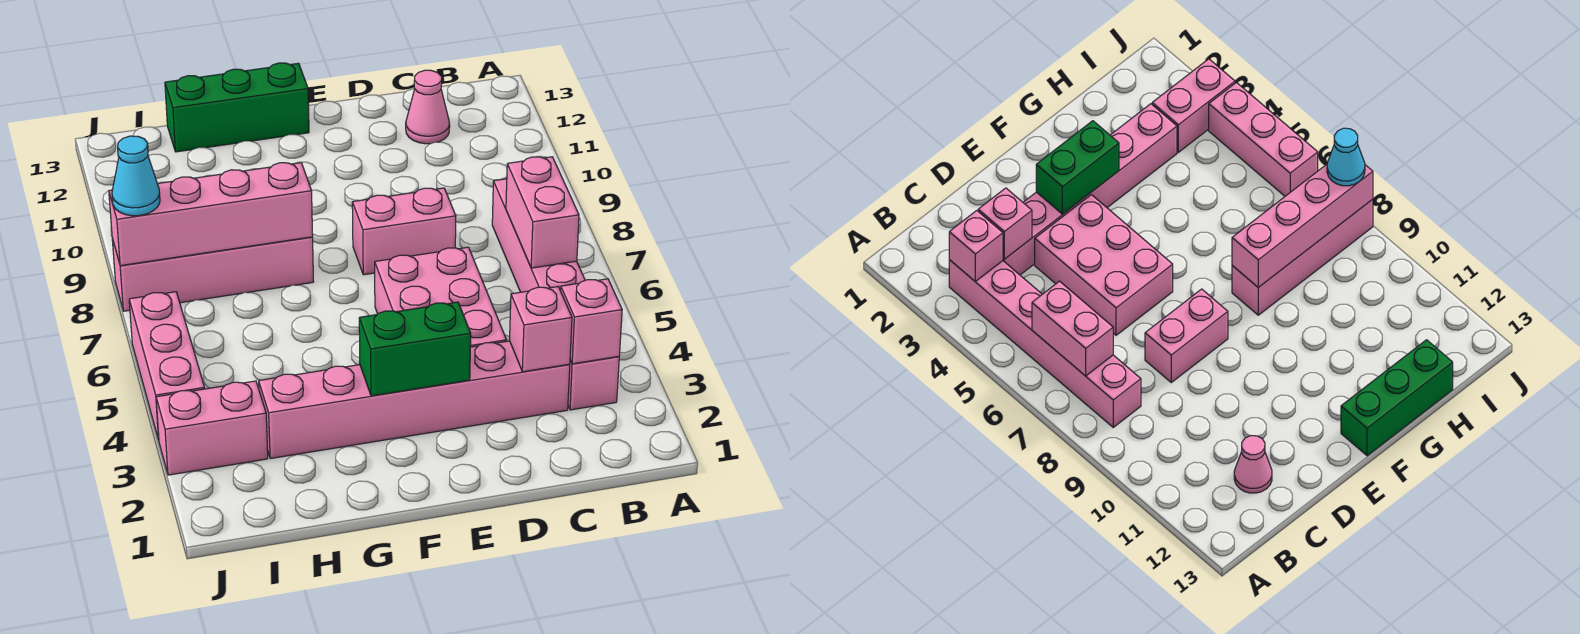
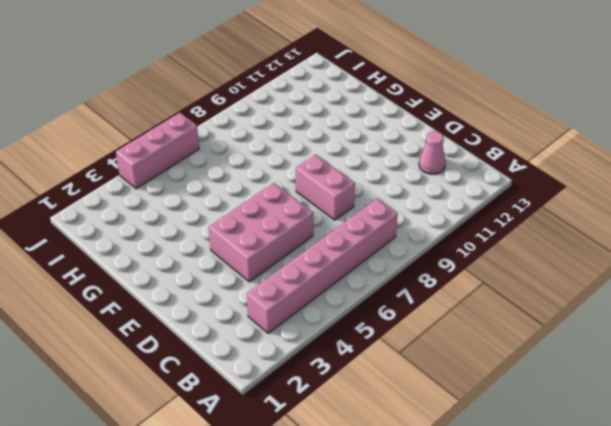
none -> pink 1x6 brick [259,341,570,459]
none -> green 1x3 brick [165,63,309,152]
none -> pink 1x4 brick [112,237,314,311]

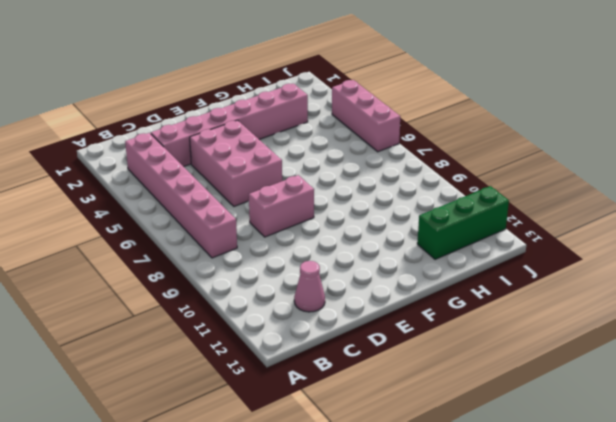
green 1x3 brick [417,186,509,259] -> green 1x3 brick moved to [165,63,309,152]
none -> pink 1x4 brick [112,237,314,311]
none -> pink 1x2 brick [156,381,268,475]
none -> pink 1x1 brick [561,279,622,364]

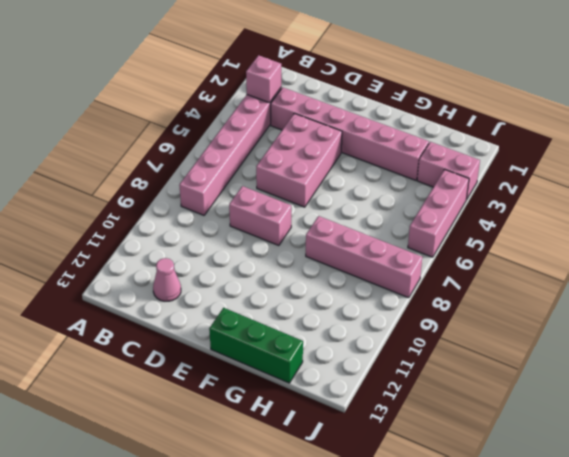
none -> pink 1x2 brick [506,157,579,268]
none -> pink 1x1 brick [510,287,572,372]
none -> green 1x2 brick [359,302,471,396]

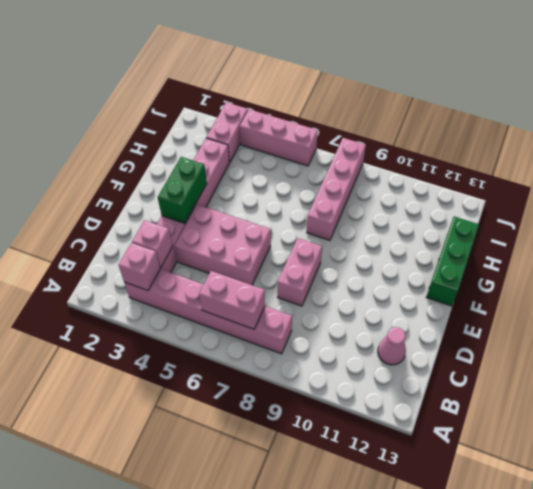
none -> pink 1x4 brick [109,163,313,266]
none -> cyan 1x1 cone [112,136,160,216]

